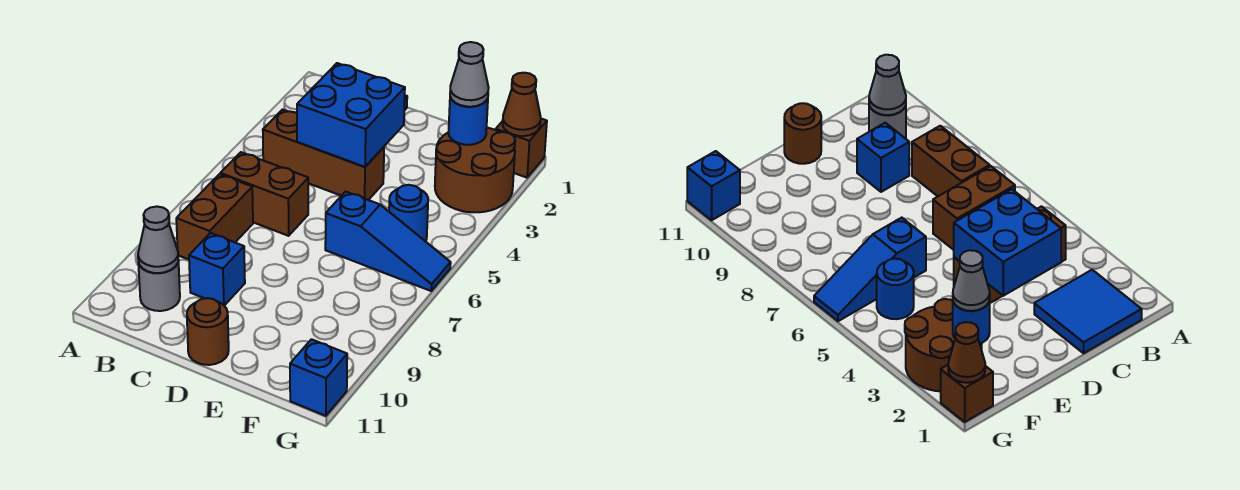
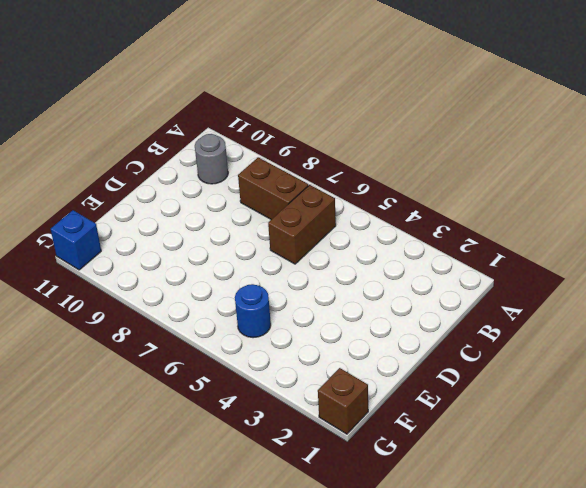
none -> blue 2x2 tile [1034,270,1142,353]
none -> brown 1x3 brick [263,109,384,200]
none -> blue 1x1 brick [189,233,245,306]

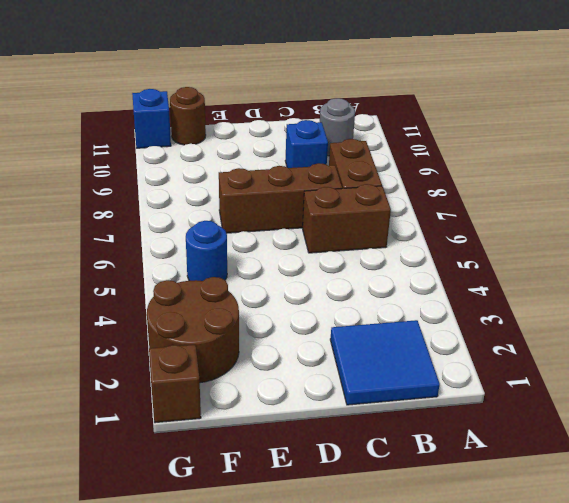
brown 1x3 brick [219,163,342,233] -> brown 1x3 brick moved to [263,109,384,200]
brown 1x1 round brick [170,87,206,145] -> brown 1x1 round brick moved to [187,298,229,365]
none -> blue 1x3 slope [325,192,451,291]
none -> grey 1x1 cone [138,207,178,273]
none -> blue 2x2 brick [297,63,405,167]

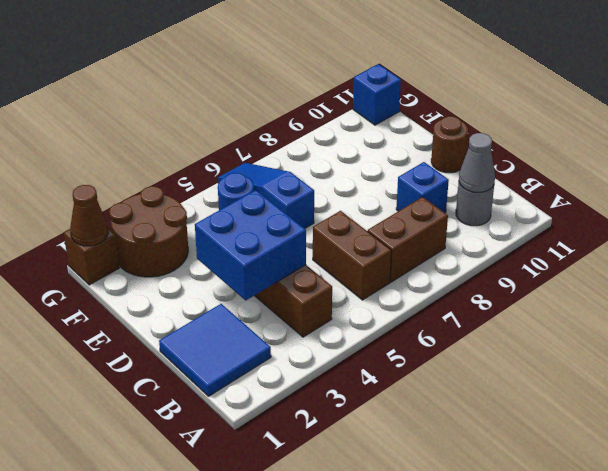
none -> blue 1x1 round brick [448,97,488,145]
none -> grey 1x1 cone [450,42,489,107]

